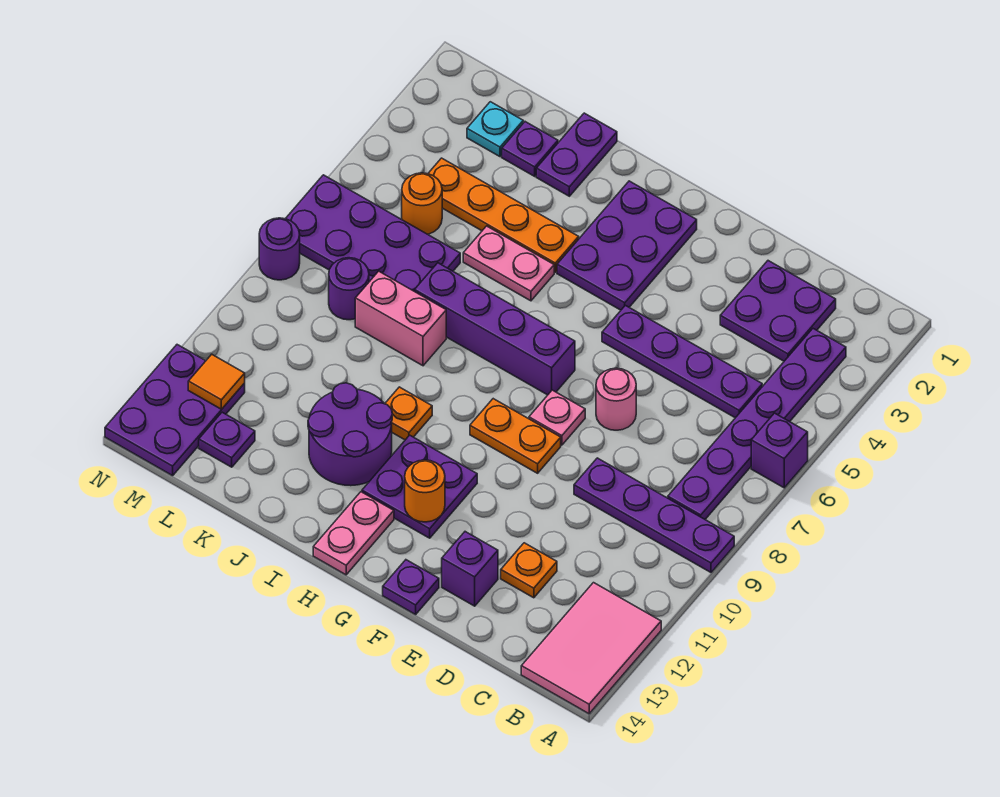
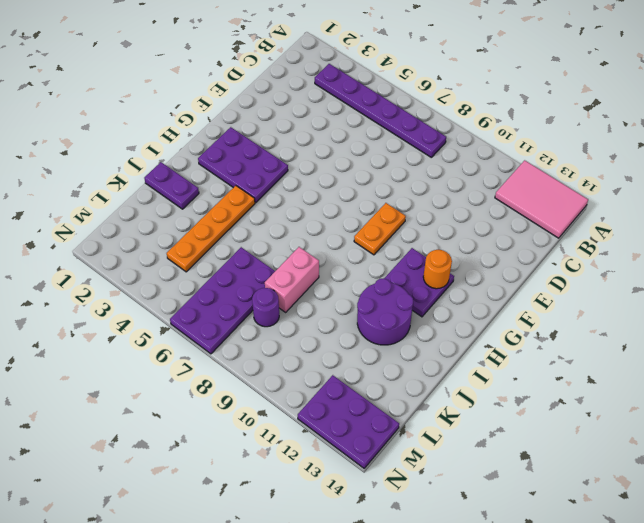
none -> purple 1x1 brick [751,413,808,488]
none -> purple 1x4 plate [574,458,734,572]
none -> purple 2x2 plate [720,261,836,361]
none -> purple 1x4 plate [602,305,762,418]

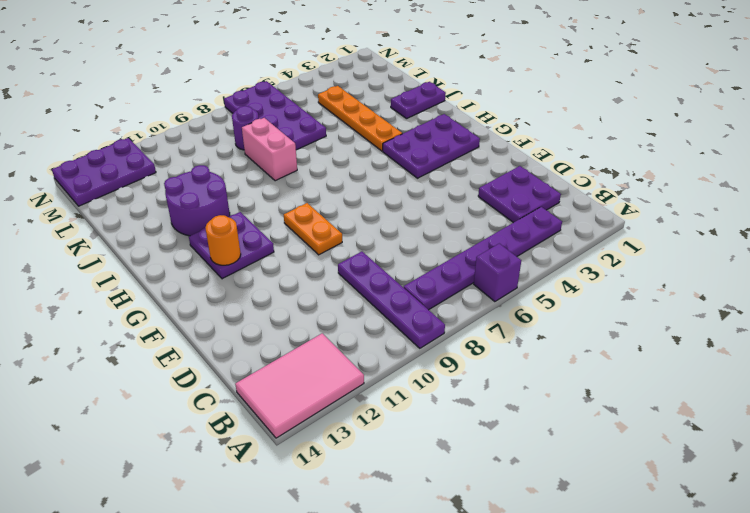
none -> purple 1x4 plate [602,305,762,418]
none -> orange 1x1 plate [501,543,557,598]
none -> pink 1x1 round brick [596,368,636,430]
none -> purple 1x1 brick [442,532,498,606]

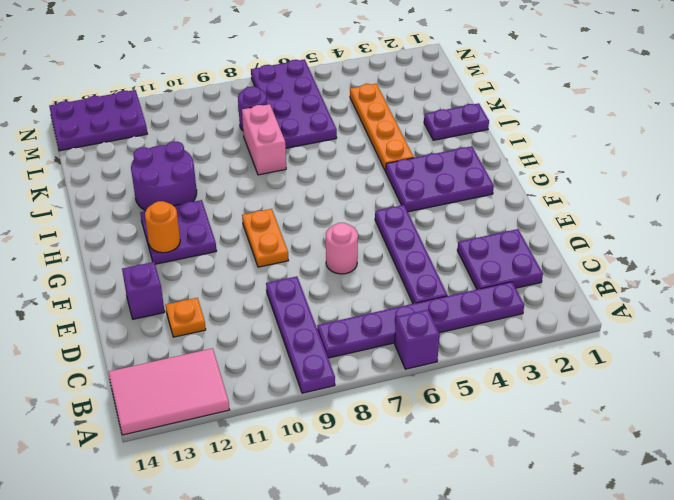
none -> pink 1x1 plate [529,390,585,445]
none -> purple 1x1 plate [383,560,439,614]
none -> purple 1x4 brick [415,263,575,395]
none -> pink 1x2 plate [313,492,394,575]

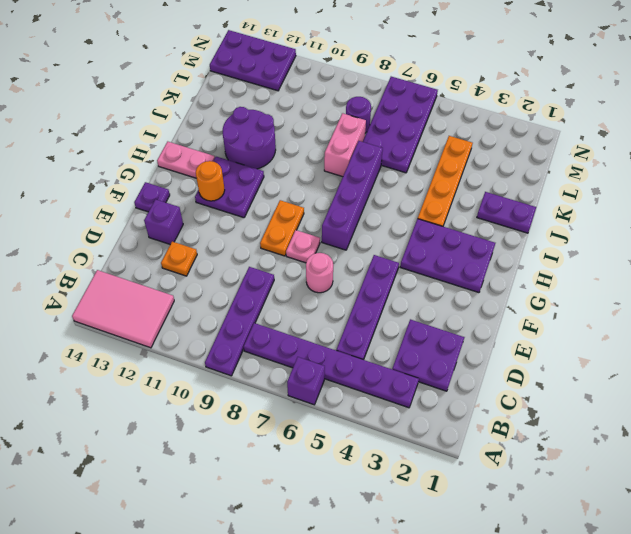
none -> pink 1x2 plate [463,226,554,301]
none -> orange 1x1 plate [385,387,432,440]
none -> purple 1x1 plate [502,122,558,176]
none -> cyan 1x1 plate [467,102,523,157]

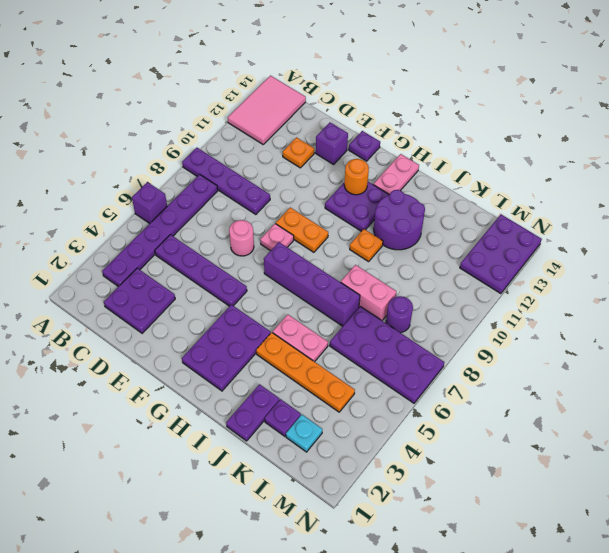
none -> orange 1x1 round brick [402,173,442,234]
none -> purple 1x1 plate [199,412,255,467]
none -> purple 1x1 round brick [259,218,300,280]
none -> orange 1x1 tile [188,354,245,409]

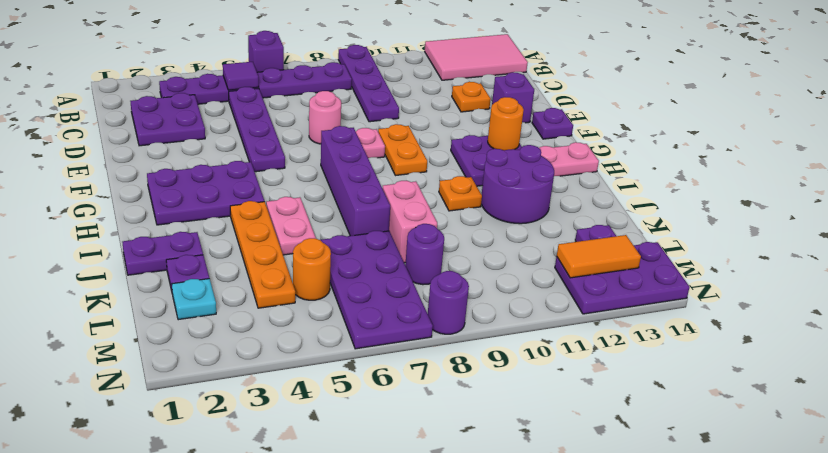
purple 1x1 tile [223,62,259,90] -> none
orange 1x2 tile [557,235,641,278] -> orange 1x1 tile [188,354,245,409]

